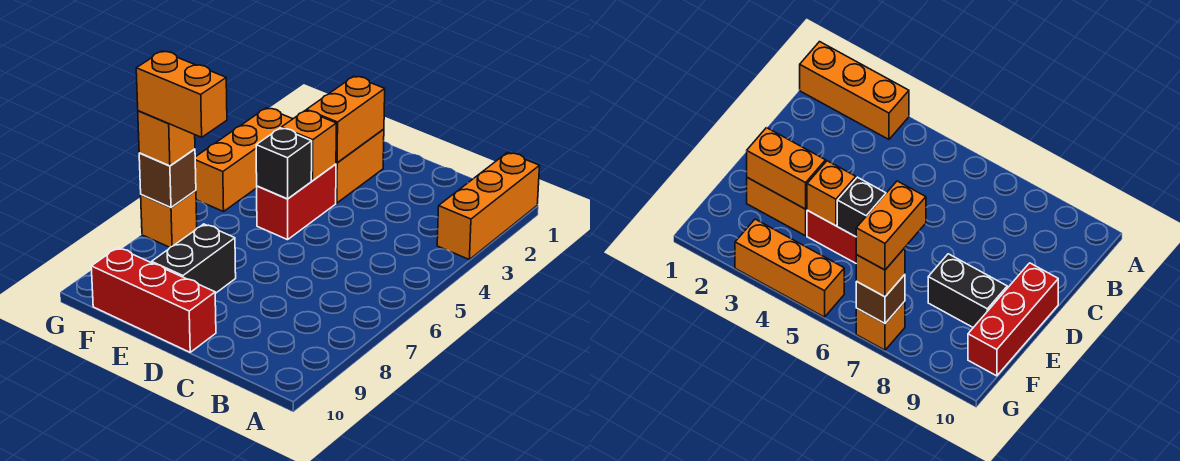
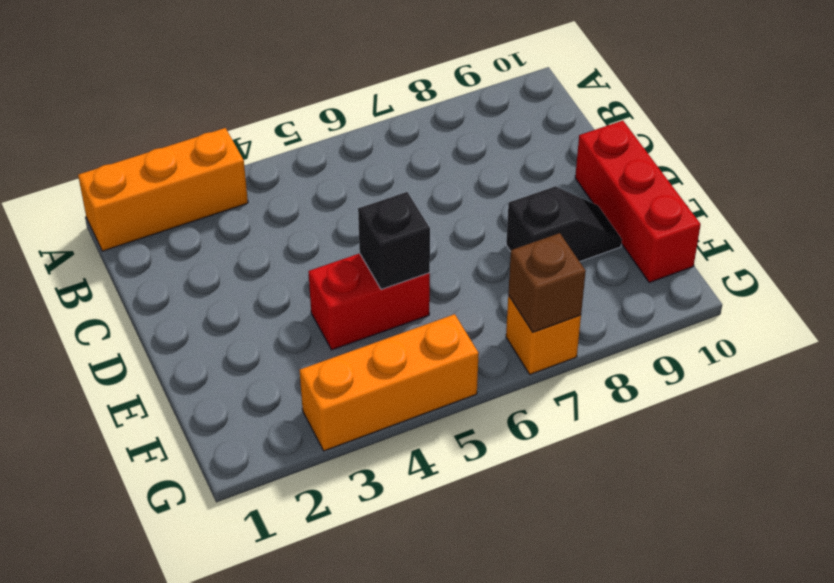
black 1x2 slope [506,186,622,262] -> black 1x2 brick [152,224,236,293]
none -> orange 1x2 brick [336,129,384,203]
none -> orange 1x2 brick [307,76,385,163]
none -> orange 1x1 brick [282,110,336,181]

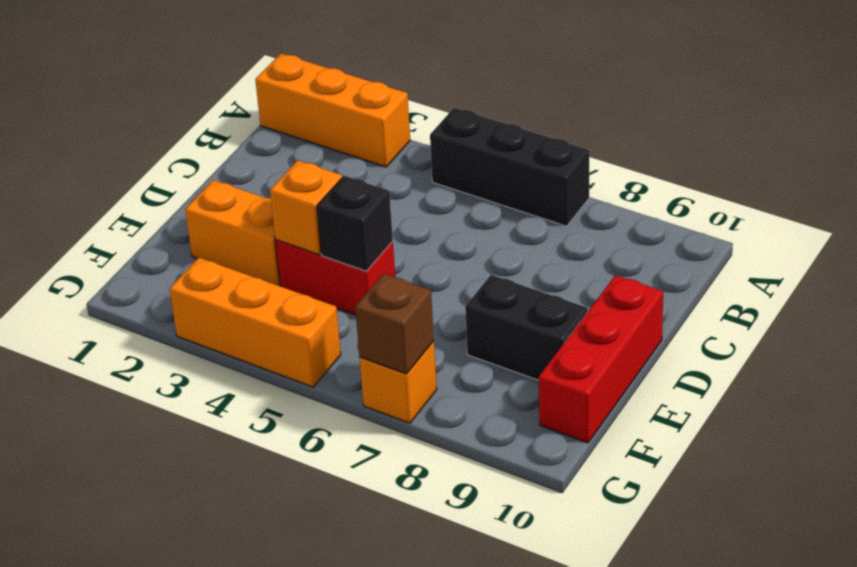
black 1x3 brick [430,108,589,226] -> none
none -> orange 1x2 brick [307,76,385,163]
none -> orange 1x1 brick [138,111,195,166]
none -> orange 1x2 brick [136,51,227,137]

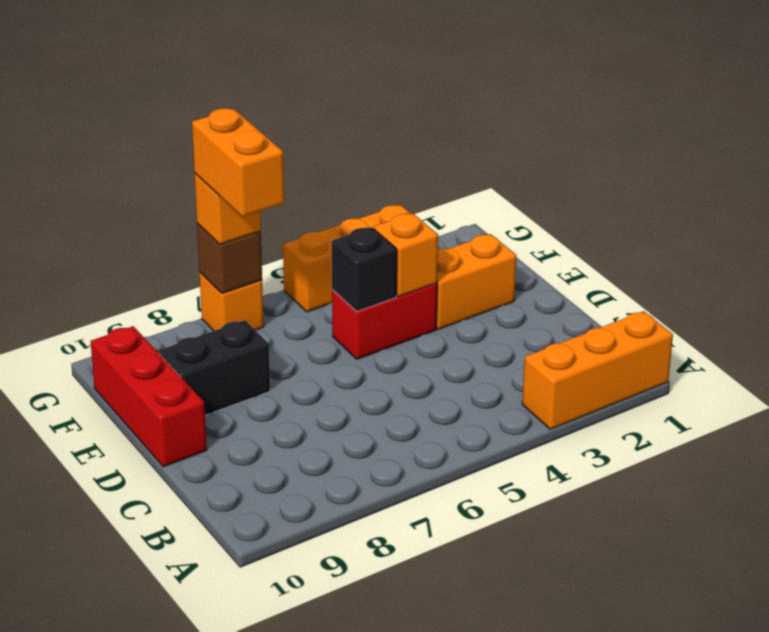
none -> orange 1x2 brick [307,76,385,163]

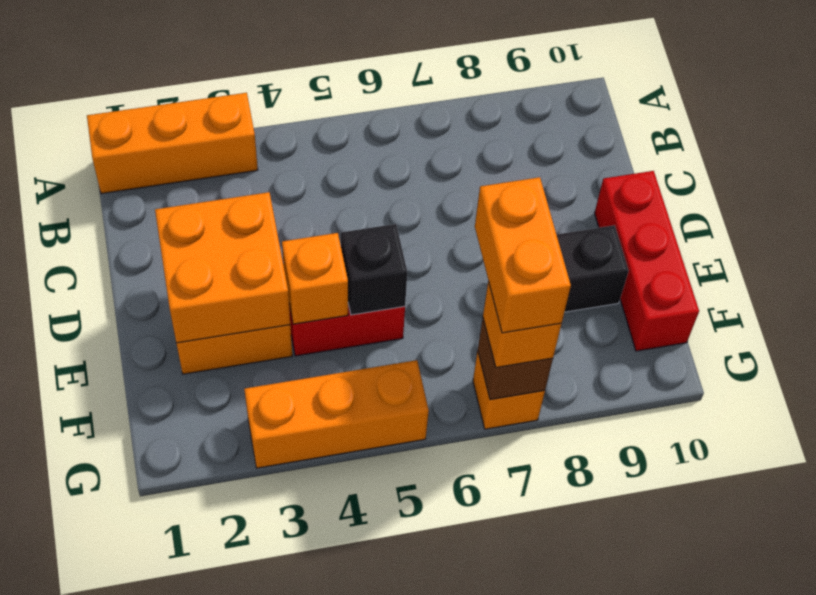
orange 2x2 brick [155,192,290,343] -> orange 1x2 brick [307,76,385,163]

